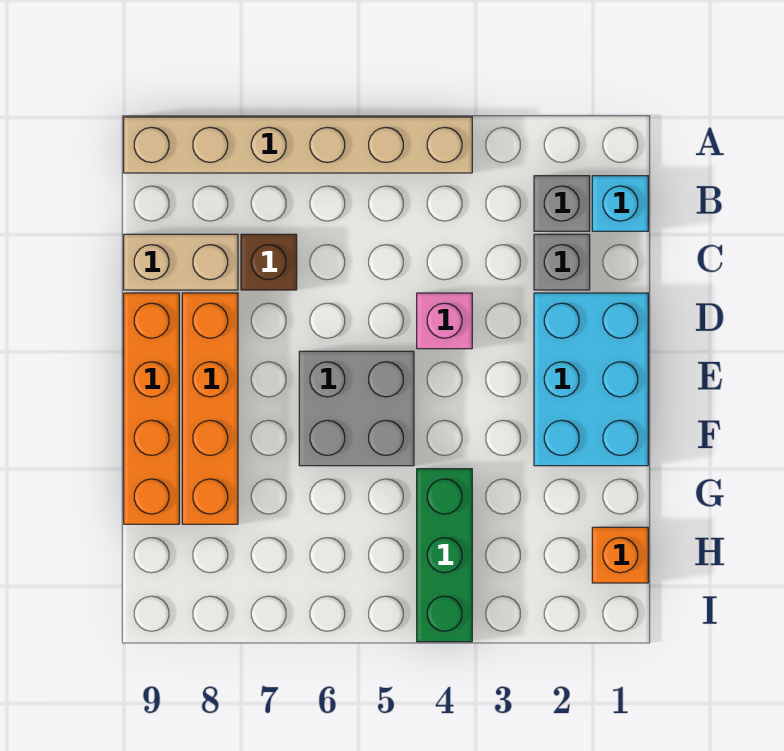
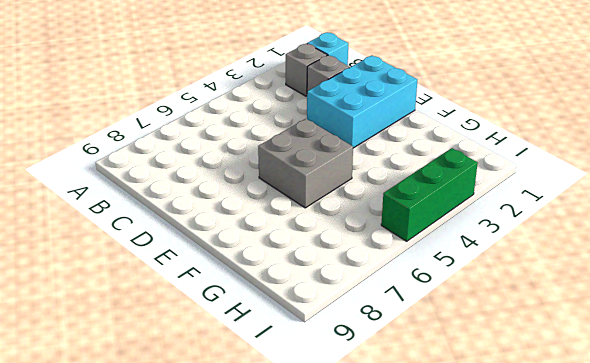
cyan 2x3 brick [307,55,417,148] -> cyan 2x3 brick turned to [534,293,648,466]
green 1x3 brick [381,148,478,241] -> green 1x3 brick turned to [417,469,472,642]
none -> tan 1x6 brick [124,117,472,173]
none -> brown 1x1 brick [241,234,297,290]
none -> tan 1x2 brick [124,234,238,290]

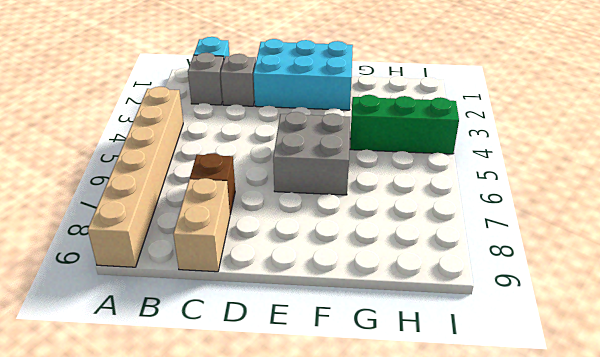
none -> pink 1x1 brick [417,293,472,349]
none -> orange 1x4 brick [182,293,238,524]
none -> orange 1x4 brick [124,293,179,524]

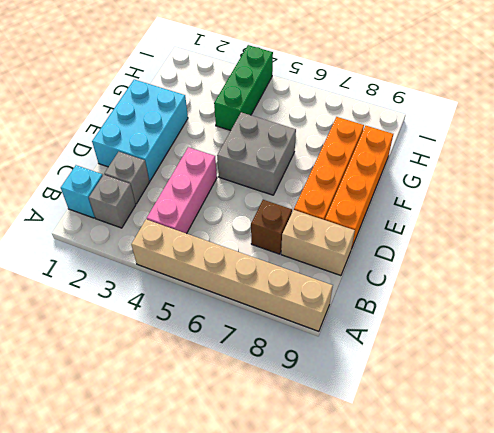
pink 1x3 brick [147,147,217,234] -> pink 1x1 brick [417,293,472,349]
none -> orange 1x1 brick [592,527,648,583]

